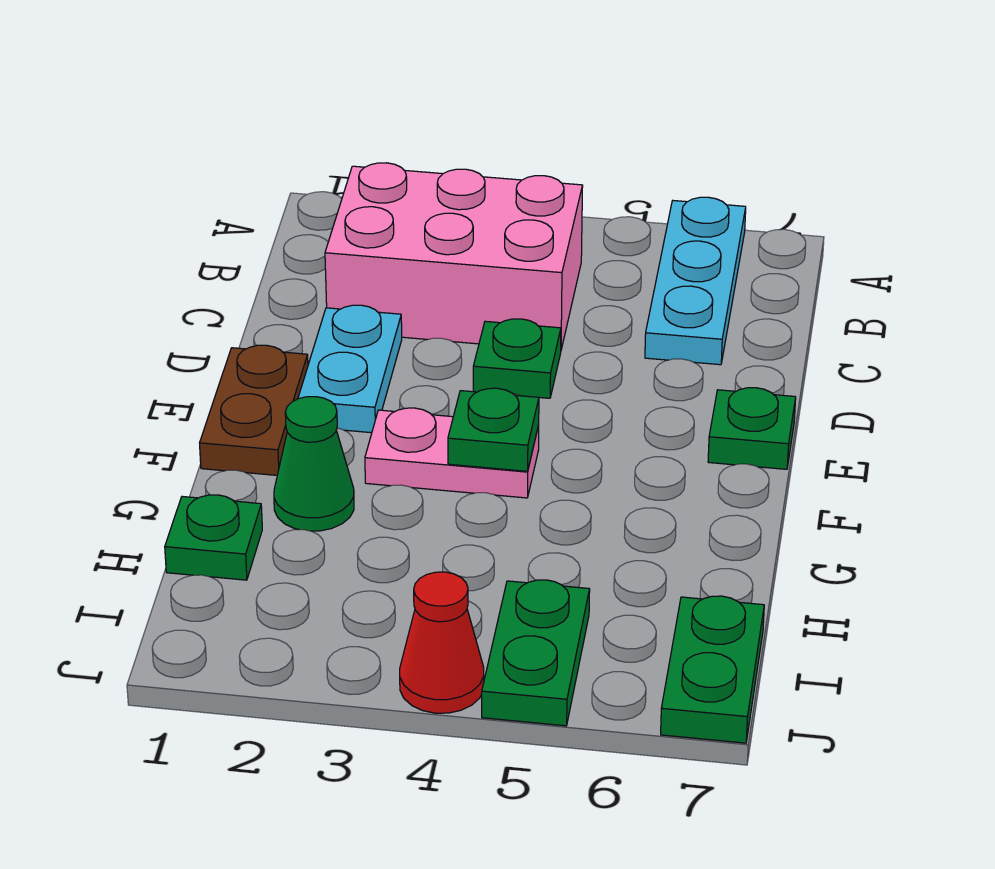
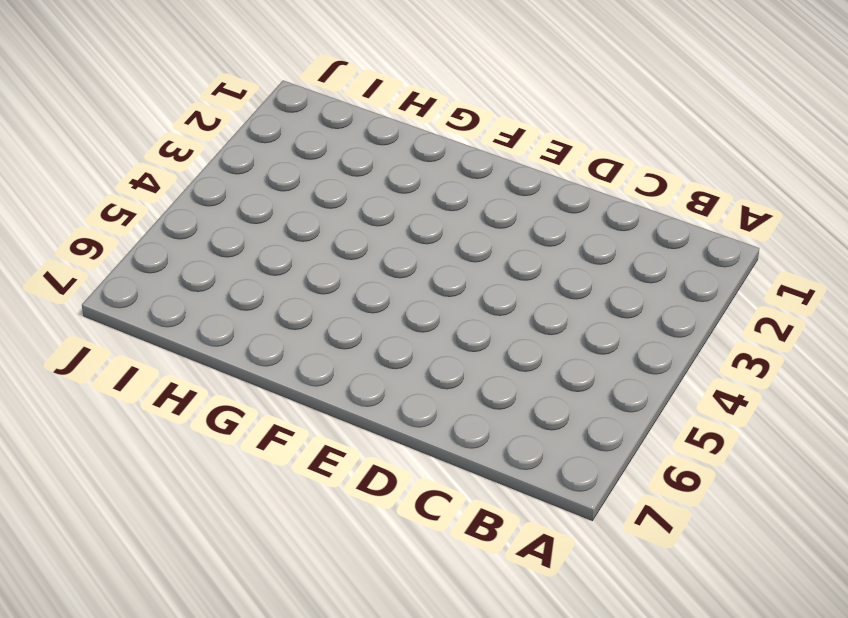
none -> cyan 1x3 plate [645,197,746,365]
none -> pink 2x3 brick [325,163,583,349]
none -> cyan 1x2 plate [298,305,402,433]

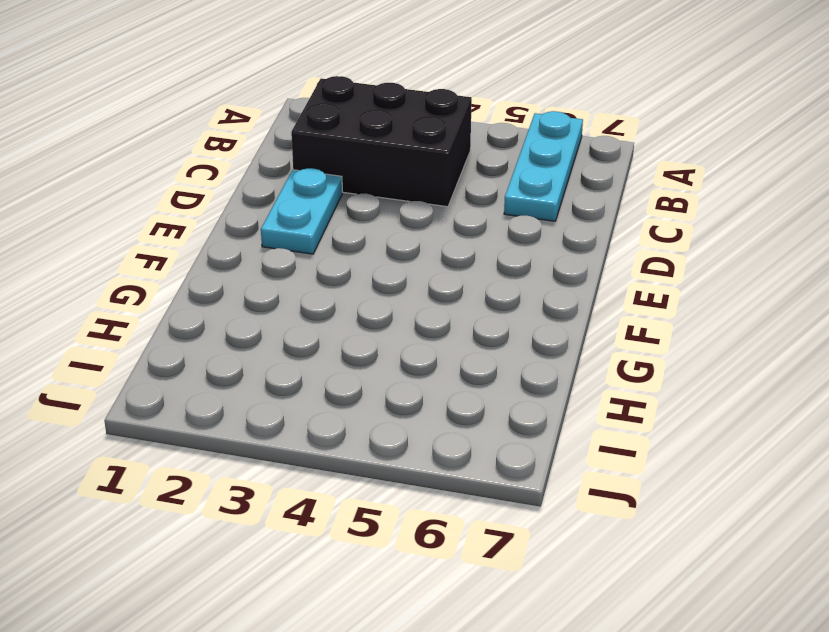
black 2x3 brick [291,76,472,207] -> pink 2x3 brick [325,163,583,349]
none -> green 1x1 plate [473,319,561,398]
none -> brown 1x2 plate [200,345,308,475]
none -> green 1x1 plate [708,388,796,469]

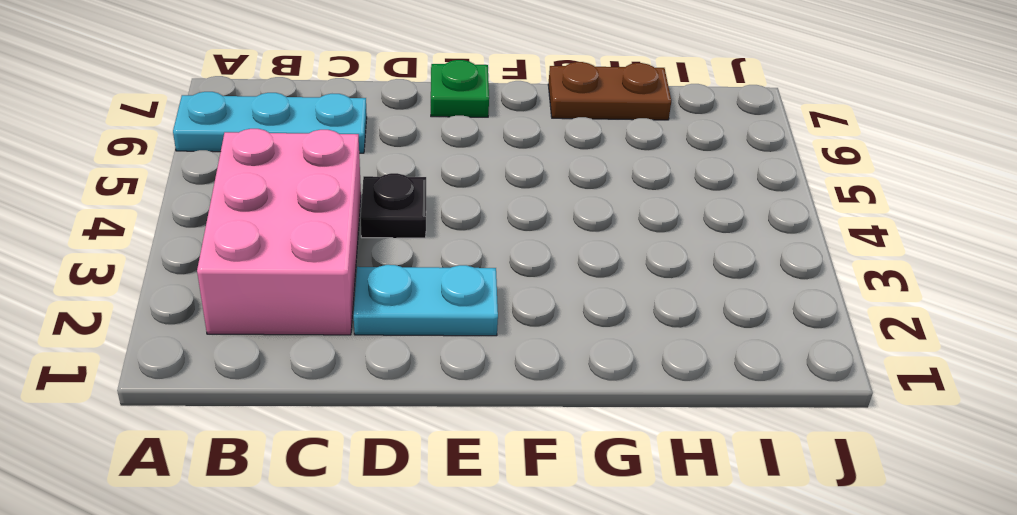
black 1x1 plate [360,173,426,238] -> green 1x1 plate [473,319,561,398]
brown 1x2 plate [548,62,671,120] -> brown 1x2 plate moved to [200,345,308,475]
none -> pink 1x2 plate [365,408,539,498]
none -> green 1x1 cone [274,397,354,531]
none -> green 1x1 plate [165,495,262,580]

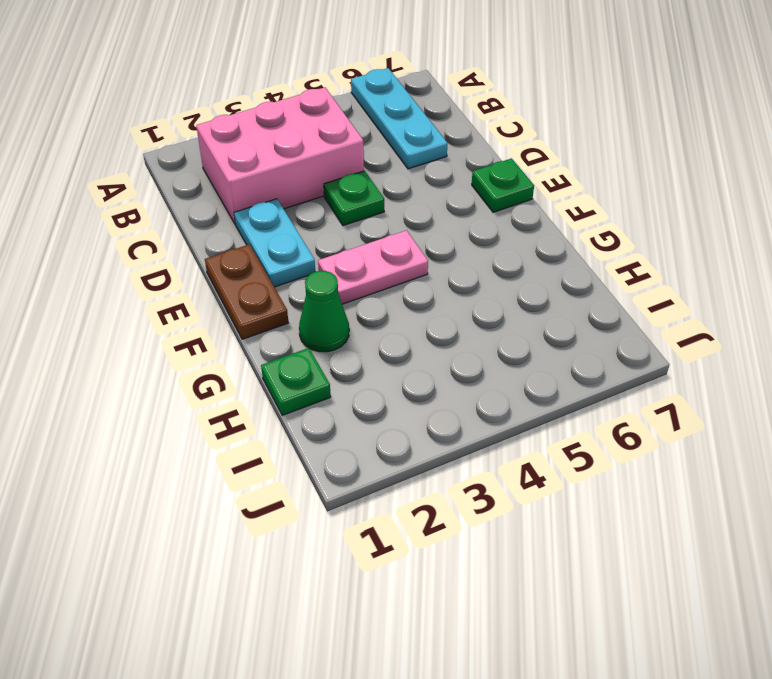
none -> green 1x2 plate [482,580,590,726]
none -> green 1x2 plate [661,596,764,743]
none -> red 1x1 cone [400,572,484,713]

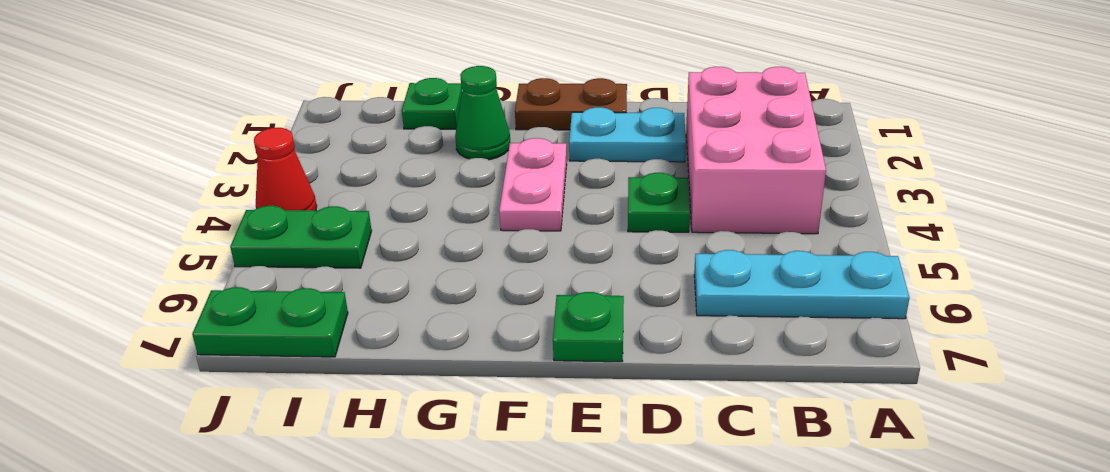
none -> green 1x1 plate [448,388,539,471]

